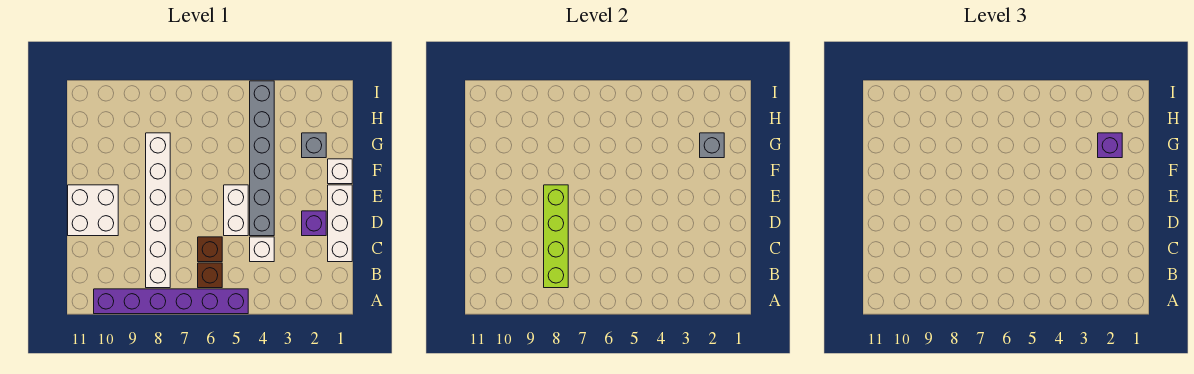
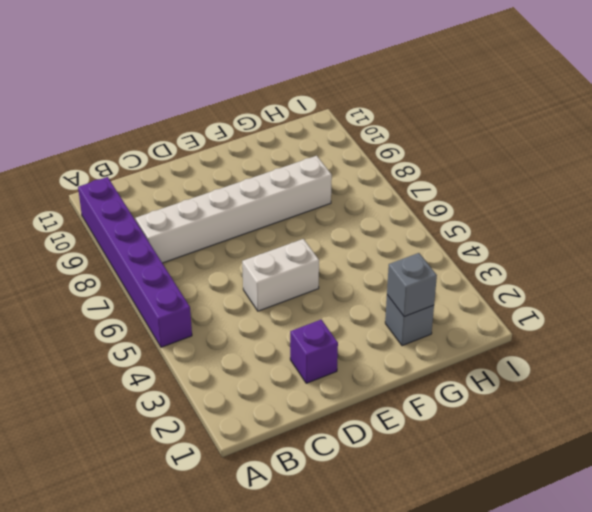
none -> brown 1x1 brick [198,263,222,288]
none -> white 1x3 brick [328,185,352,262]
none -> white 1x1 brick [250,237,274,262]

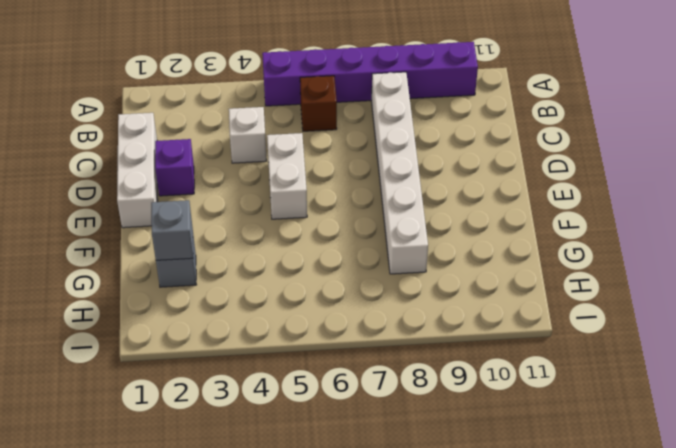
none -> brown 1x1 brick [198,237,222,262]
none -> grey 1x6 brick [250,81,274,236]
none -> white 2x2 brick [68,185,118,236]

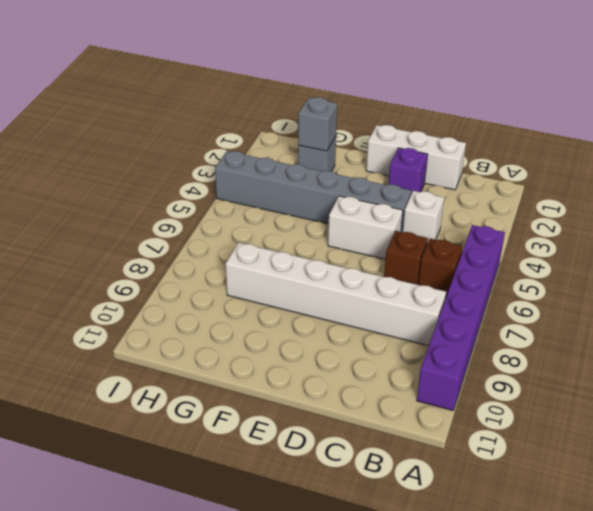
none -> white 2x2 brick [68,185,118,236]
none -> white 1x1 brick [328,159,352,184]
none -> lime 1x4 brick [544,185,568,288]

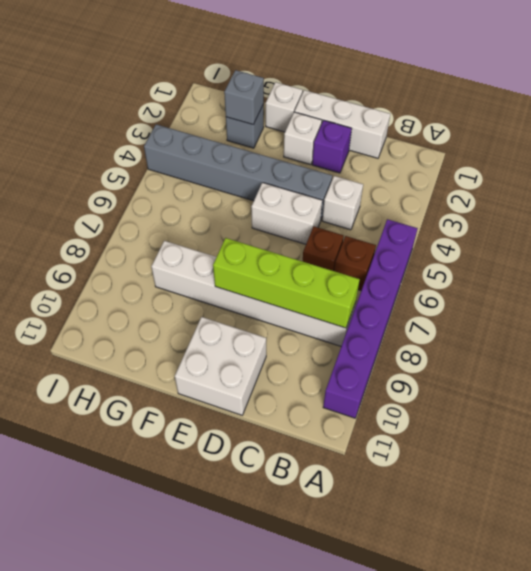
white 1x1 brick [284,112,322,165] -> none
none -> purple 1x1 brick [1098,133,1122,158]

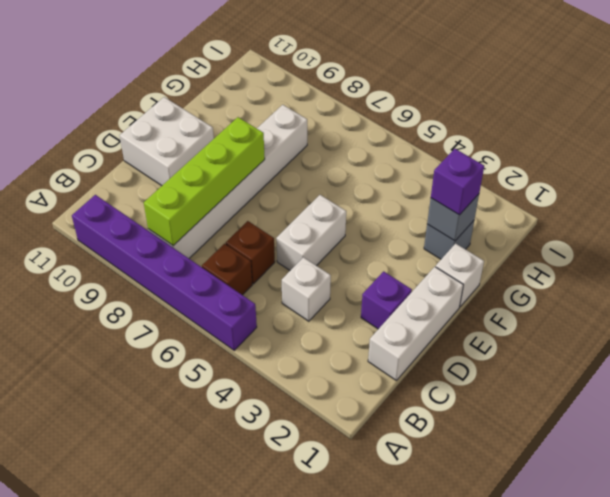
none -> grey 1x6 brick [250,81,274,236]

